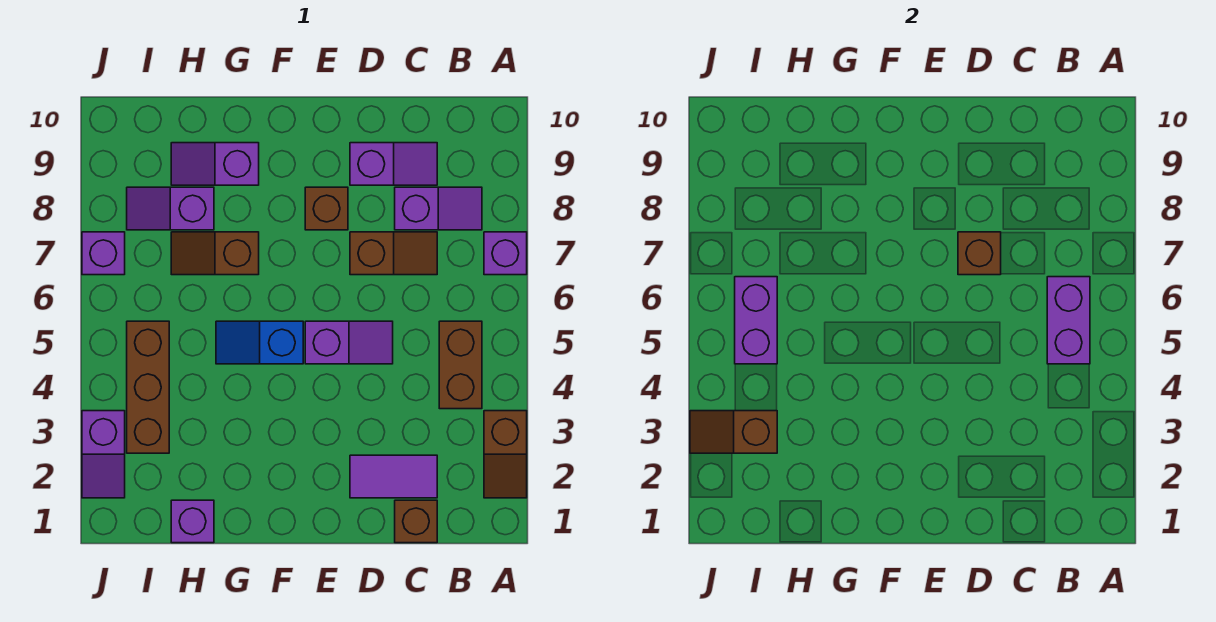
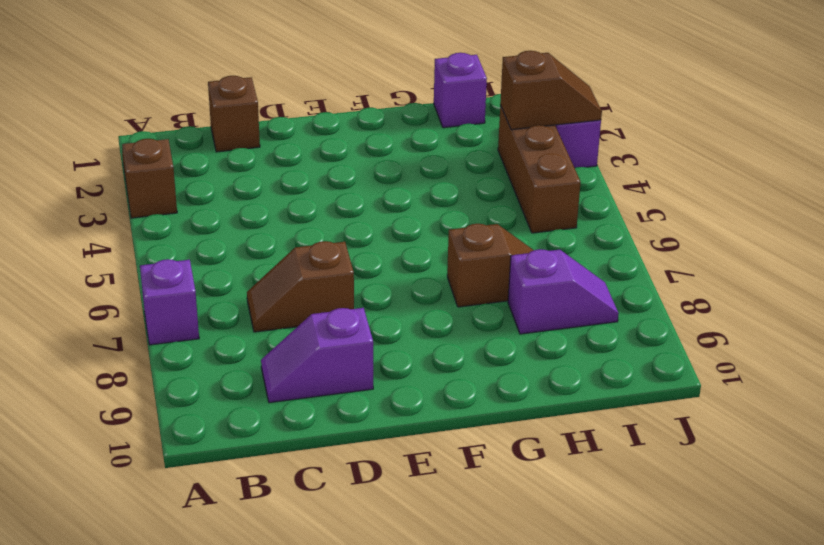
none -> brown 1x2 brick [439,321,482,409]
none -> purple 1x2 slope [395,187,482,230]
none -> purple 1x2 tile [350,455,437,498]

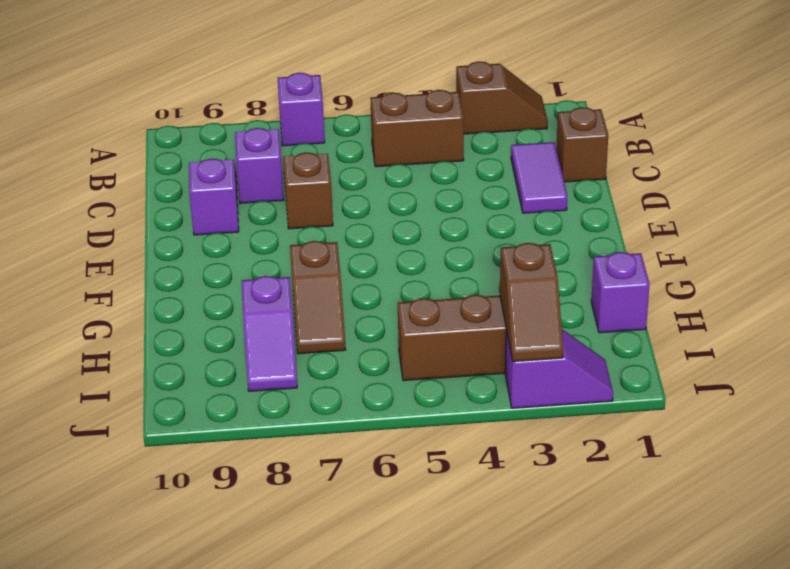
none -> purple 1x2 slope [305,321,393,364]
none -> brown 1x1 brick [305,187,348,230]
none -> blue 1x2 slope [216,321,303,364]

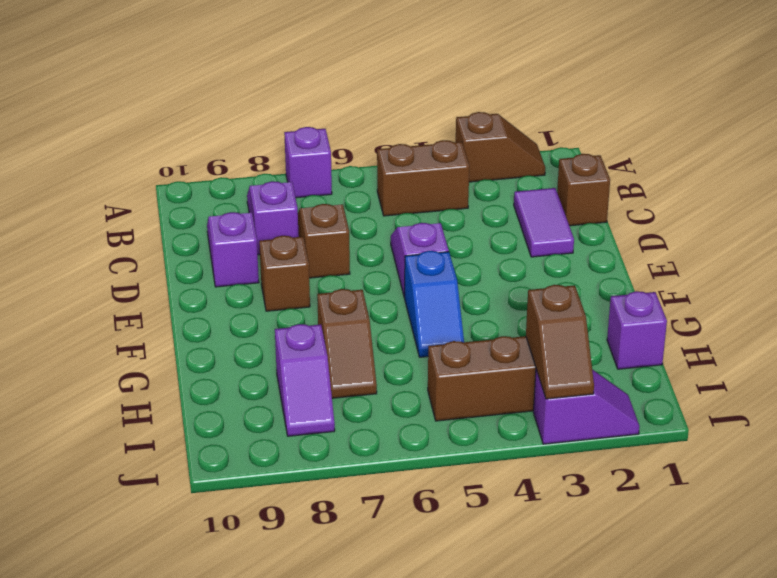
none -> purple 1x2 slope [171,143,259,185]
none -> purple 1x1 brick [82,232,125,275]
none -> purple 1x2 brick [1047,277,1090,364]

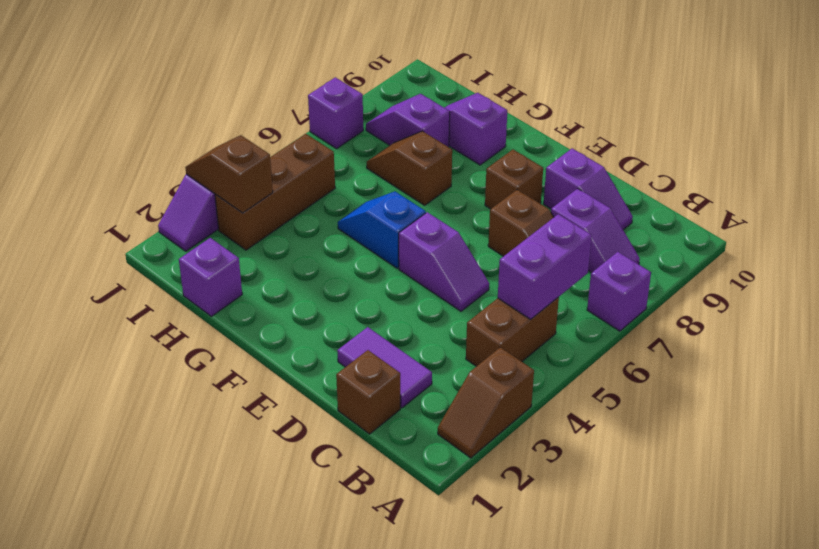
none -> brown 1x1 brick [958,232,1001,275]
none -> purple 1x2 brick [735,277,777,364]

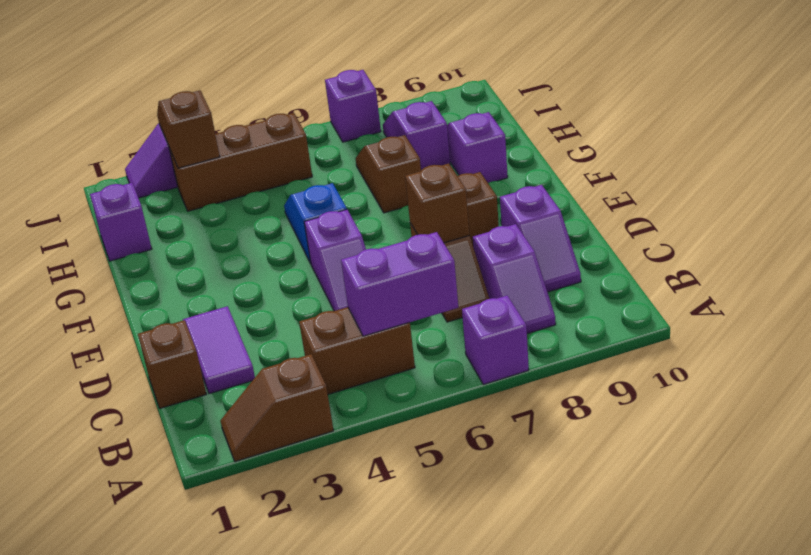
none -> purple 1x2 brick [735,277,777,364]

